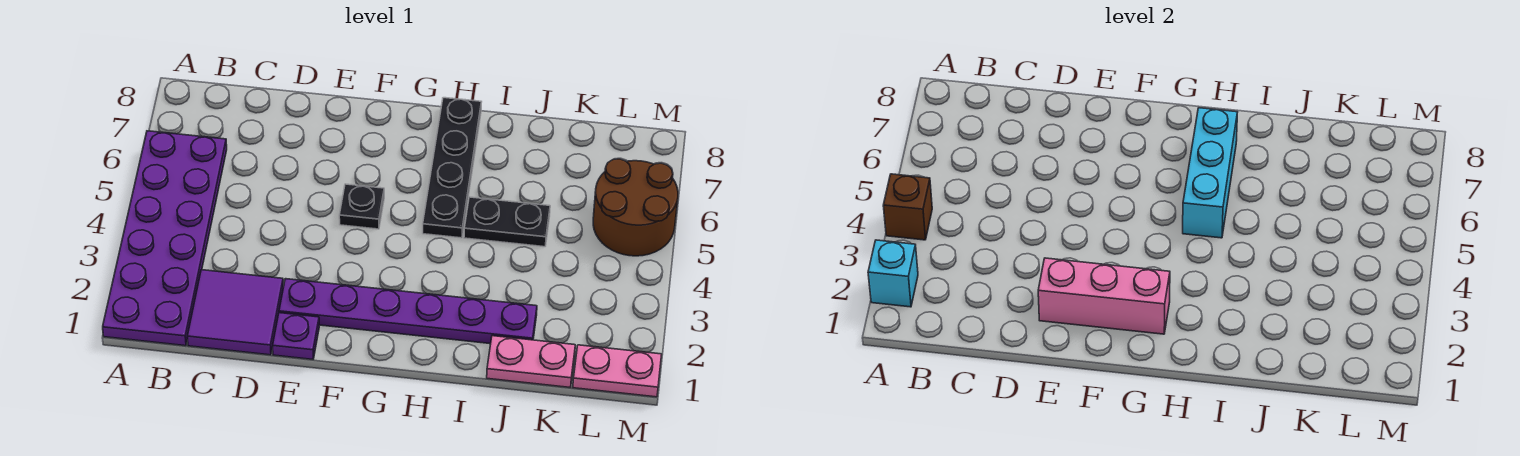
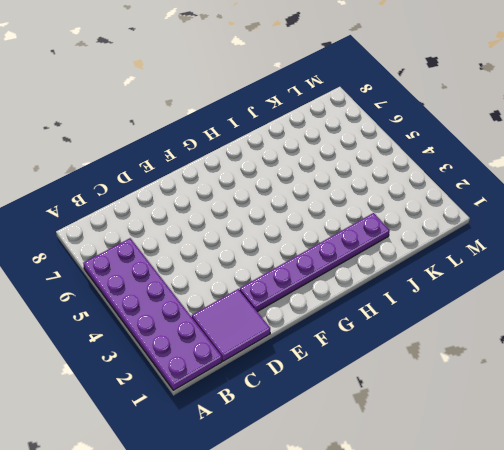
none -> purple 1x1 plate [273,313,319,359]
none -> black 1x1 plate [339,184,384,229]
none -> black 1x4 plate [423,98,481,238]

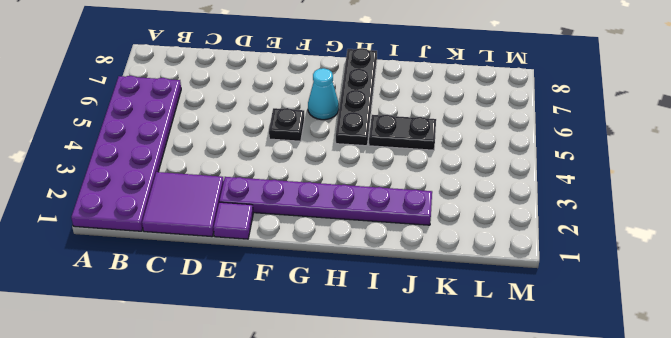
purple 1x1 tile [214,202,253,239] -> purple 1x1 plate [273,313,319,359]
cyan 1x1 cone [308,68,339,120] -> none
none -> pink 1x2 plate [487,336,575,387]
none -> pink 1x2 plate [573,345,662,397]
none -> brown 2x2 round brick [593,159,678,256]

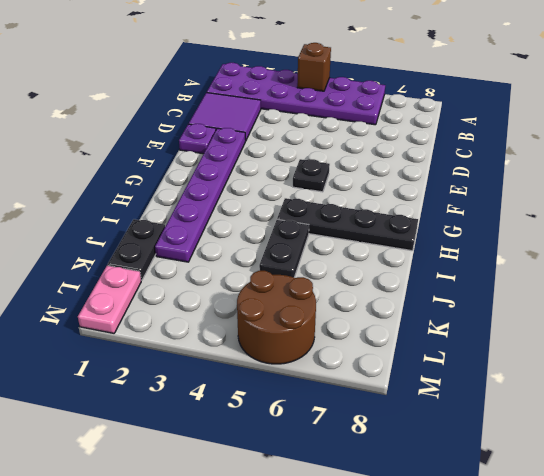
black 1x2 plate [108,219,165,280] -> pink 1x2 plate [487,336,575,387]
none -> cyan 1x1 brick [868,240,918,307]
none -> pink 1x3 brick [1038,258,1170,334]
none -> cyan 1x3 brick [1183,108,1237,238]

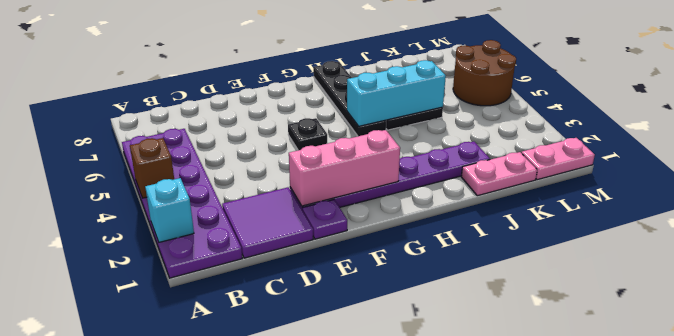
cyan 1x3 brick [347,60,446,126] -> cyan 1x3 brick turned to [1183,108,1237,238]

